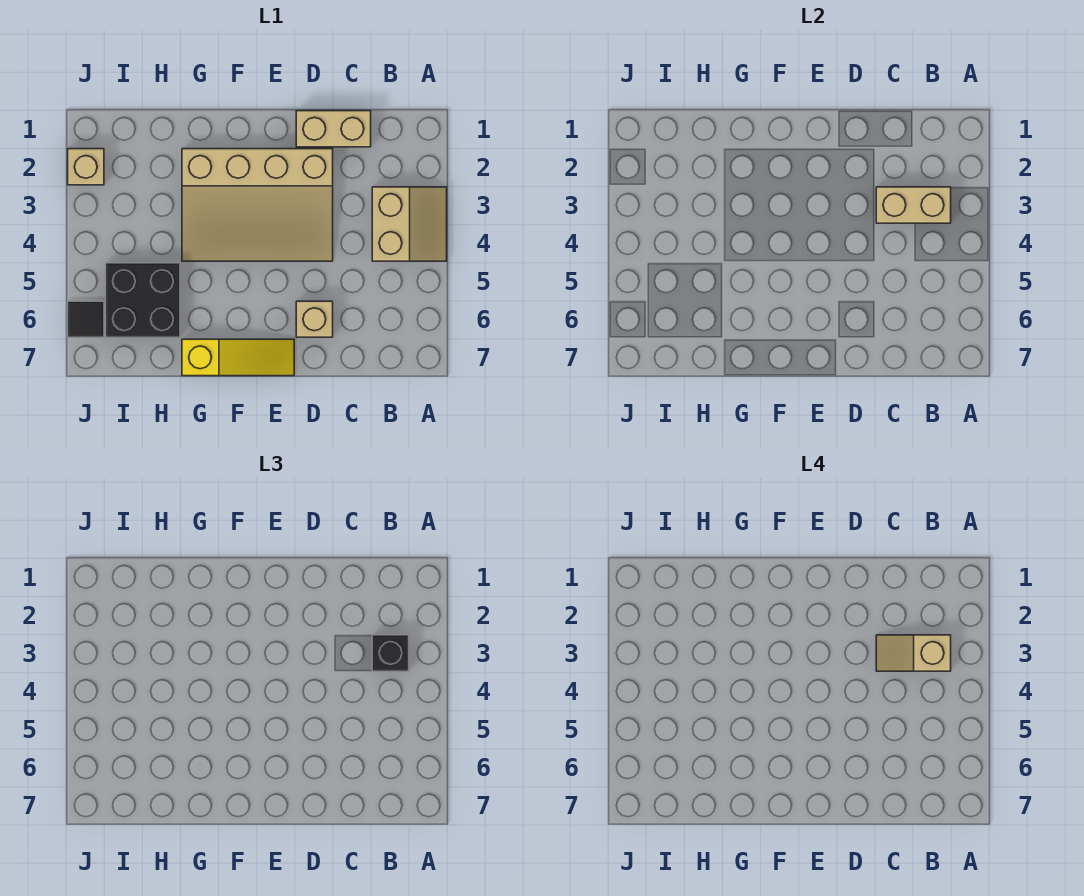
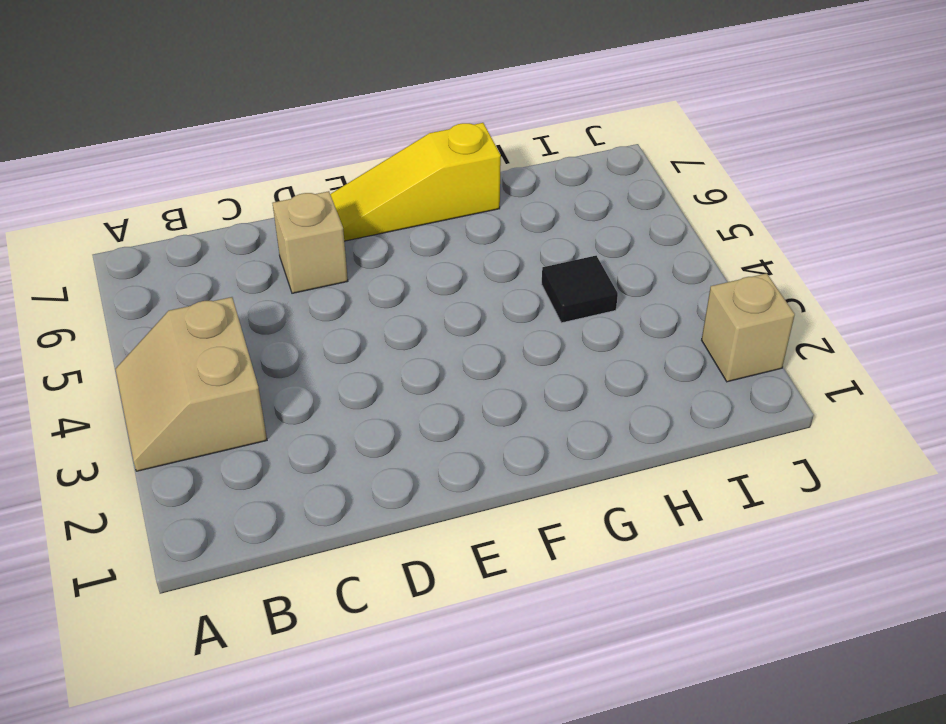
black 1x1 tile [541,256,618,323] -> black 1x1 tile moved to [68,301,104,337]
none -> tan 1x2 brick [296,111,371,147]
none -> tan 3x4 slope [182,149,333,261]

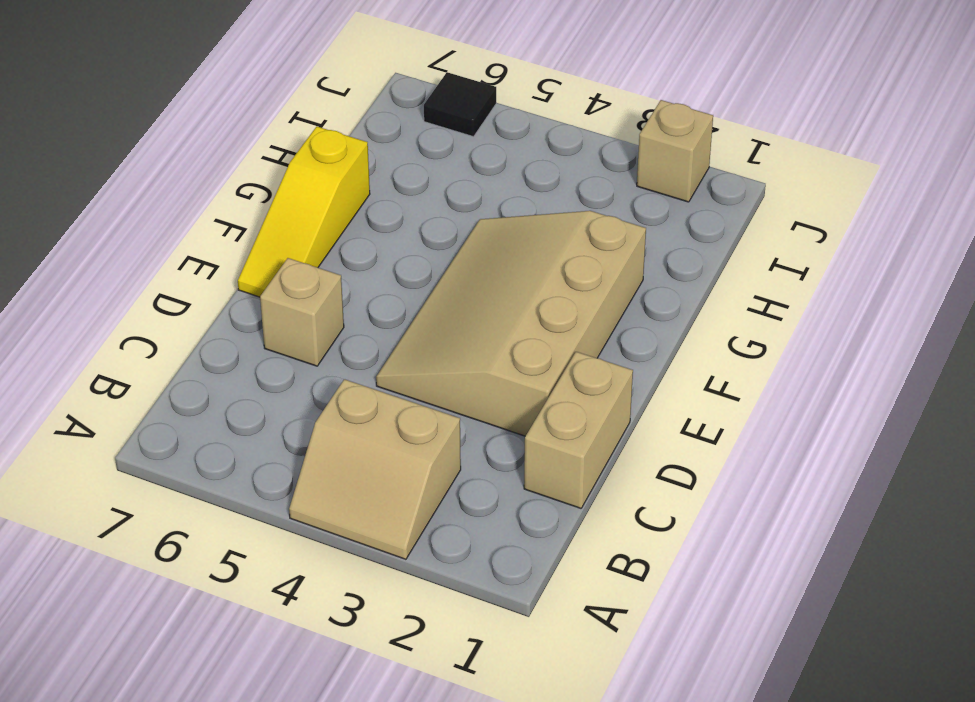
none -> black 2x2 brick [106,263,180,337]
none -> tan 1x2 brick [876,187,951,223]

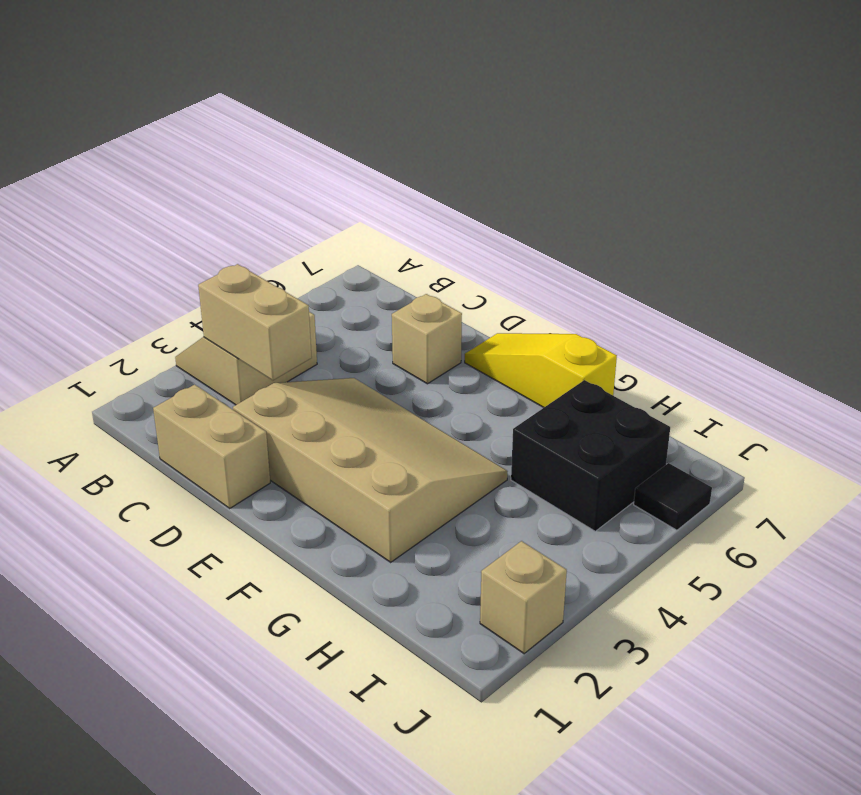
none -> black 1x1 brick [372,635,409,671]
none -> tan 1x2 slope [876,635,951,671]

